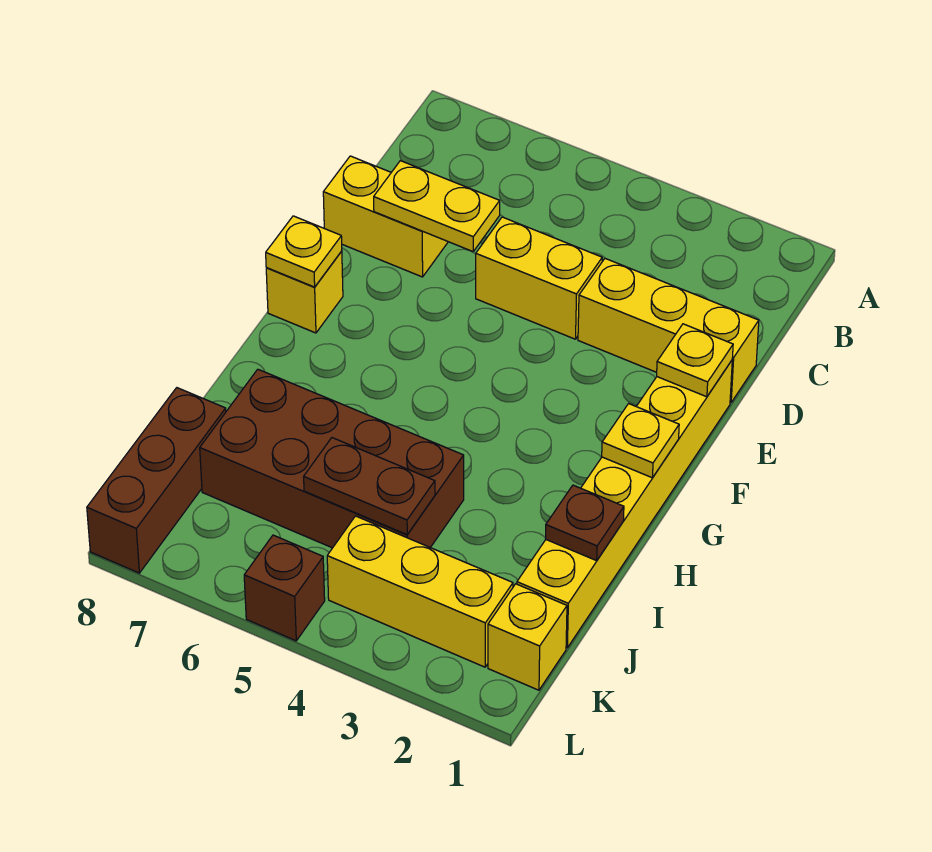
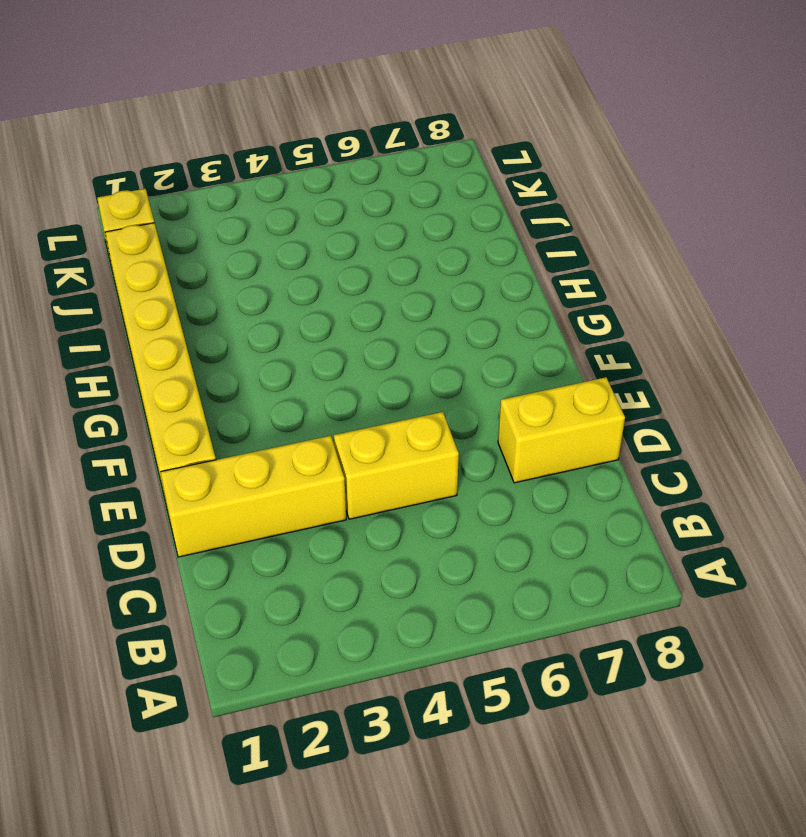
none -> yellow 1x1 brick [266,251,343,333]
none -> brown 2x4 brick [200,369,464,548]
none -> brown 1x3 brick [87,388,226,573]

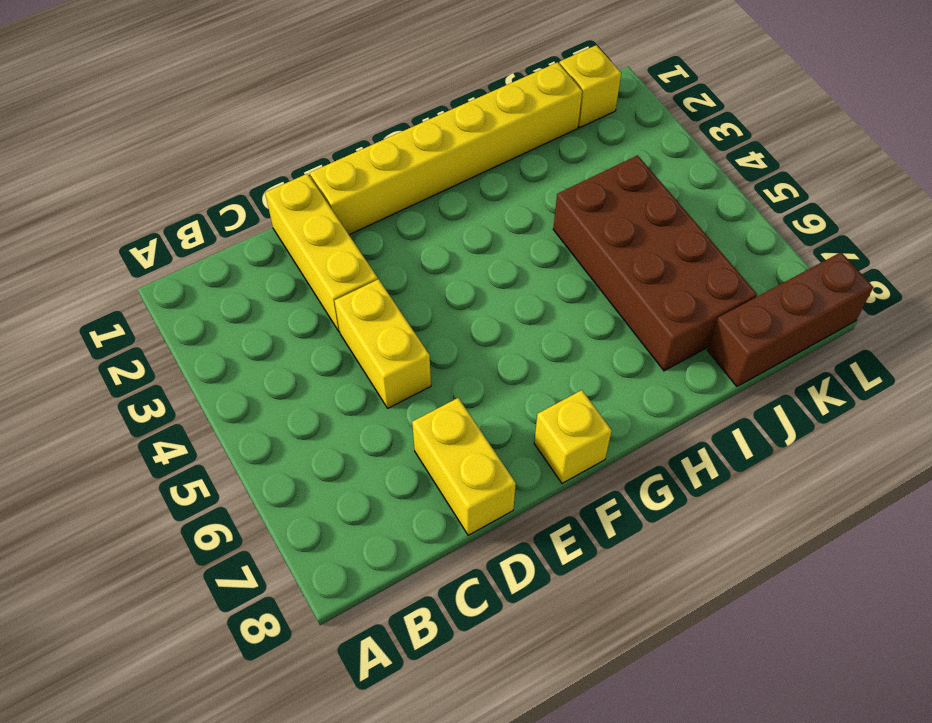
none -> yellow 1x3 brick [327,516,513,667]
none -> brown 1x1 brick [244,535,325,641]
none -> yellow 1x2 plate [374,161,500,251]

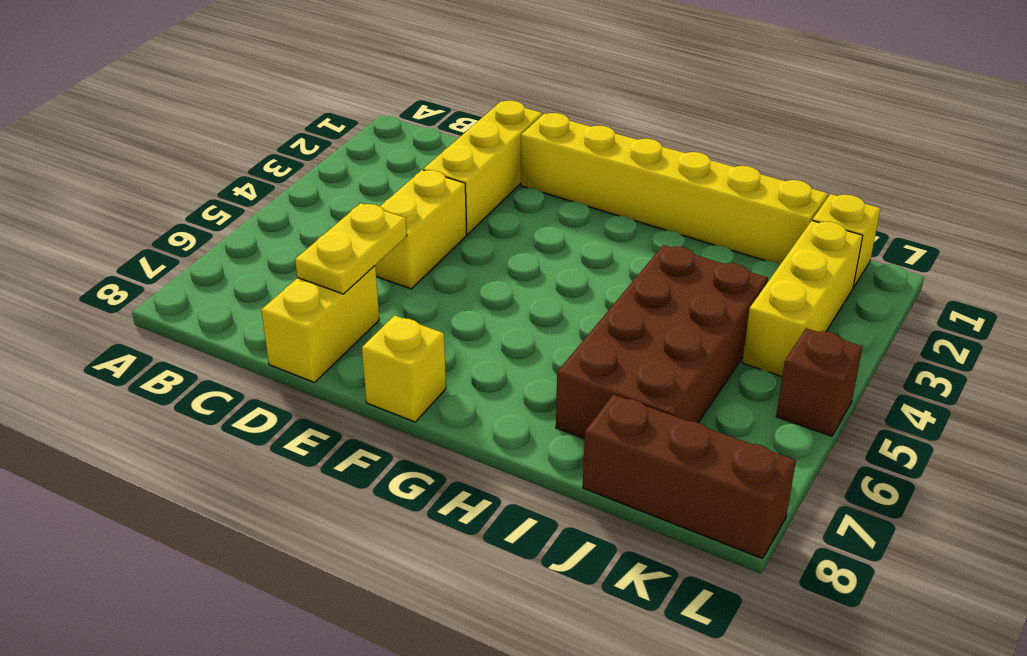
none -> yellow 1x1 plate [657,324,733,397]
none -> yellow 1x1 plate [266,216,342,287]
none -> yellow 1x1 plate [602,404,679,478]

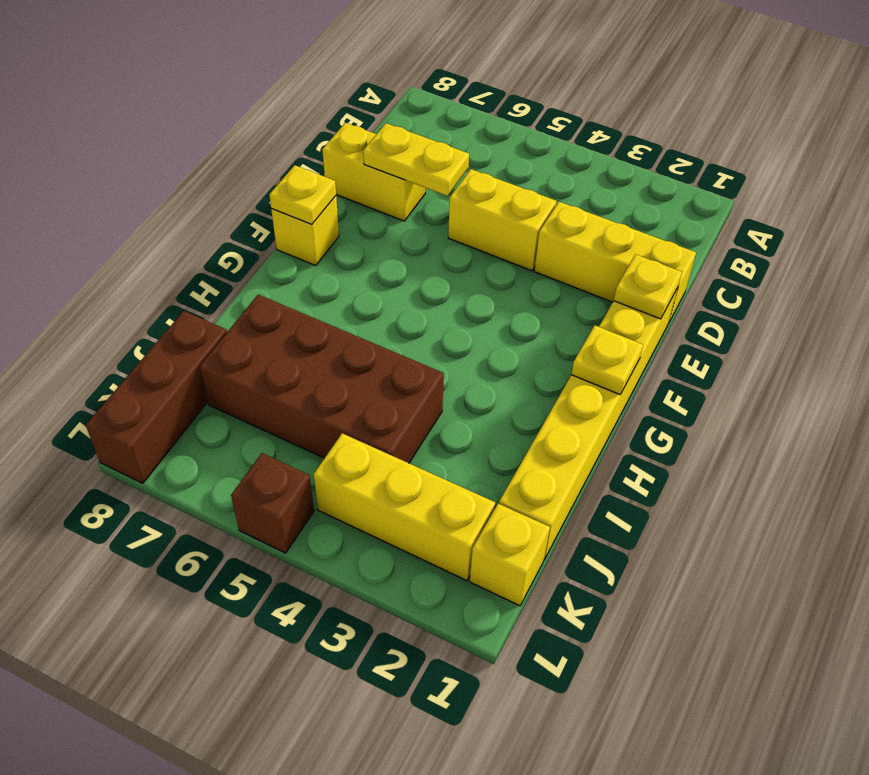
none -> brown 1x1 plate [546,485,624,561]
none -> brown 1x2 plate [304,438,435,534]

